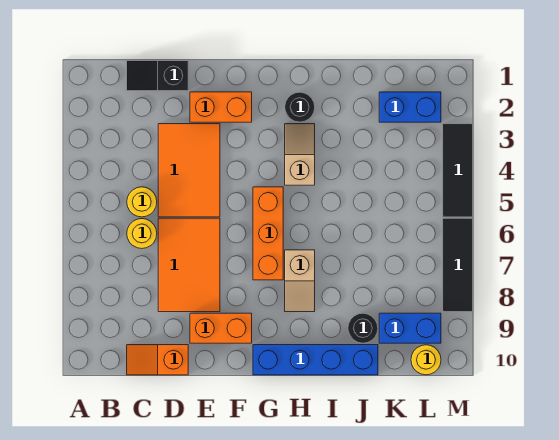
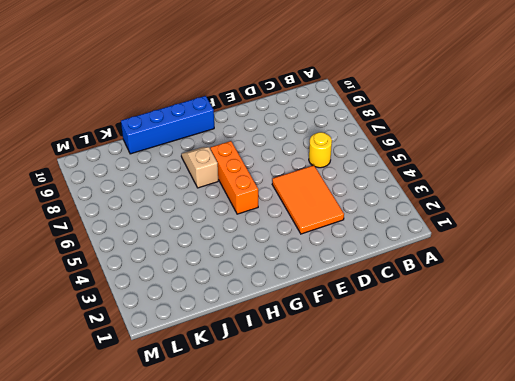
none -> black 1x2 slope [127,61,188,91]
none -> yellow 1x1 round brick [127,187,157,217]
none -> orange 1x2 slope [127,345,188,375]

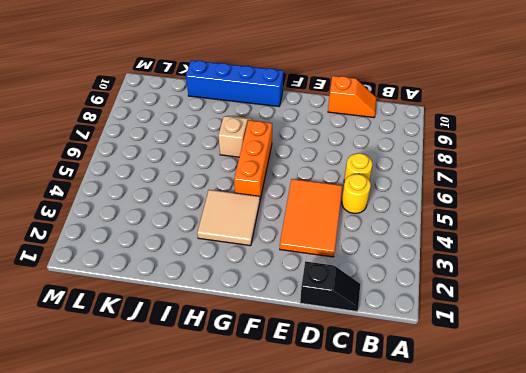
tan 2x2 tile [197,190,260,246] -> tan 1x2 slope [285,124,315,185]
none -> orange 2x3 tile [158,218,220,312]
none -> orange 1x2 brick [190,92,252,122]
none -> orange 1x2 brick [190,313,252,343]

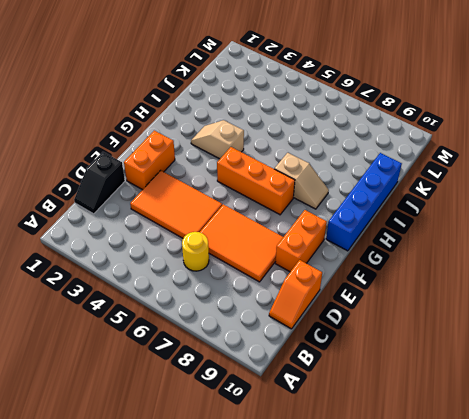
none -> yellow 1x1 round brick [127,187,157,217]
none -> black 1x1 round brick [285,92,315,122]
none -> black 1x1 round brick [348,313,378,343]

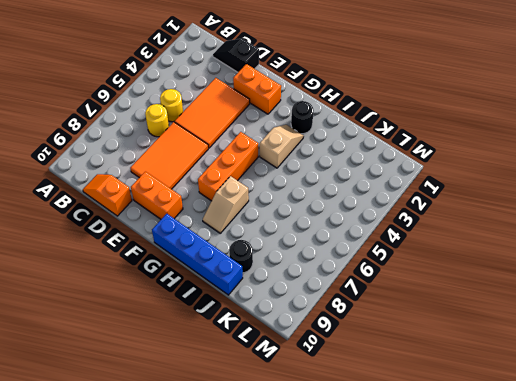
none -> blue 1x2 brick [379,92,441,122]
none -> blue 1x2 brick [379,313,441,343]
none -> yellow 1x1 round brick [411,345,441,375]

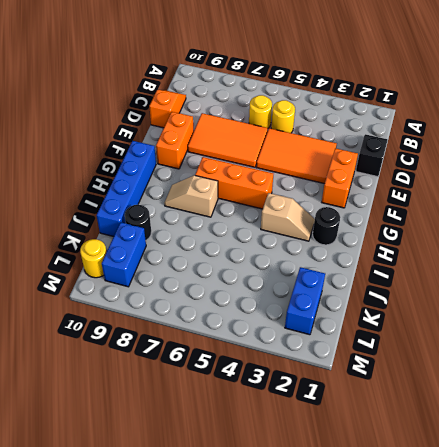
none -> black 1x3 tile [443,124,473,217]
none -> black 1x3 tile [443,218,473,312]

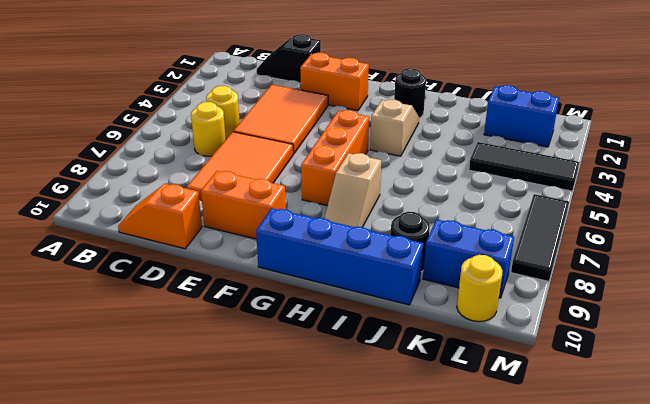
black 1x3 tile [469,142,579,191] -> black 1x3 tile turned to [443,124,473,217]

